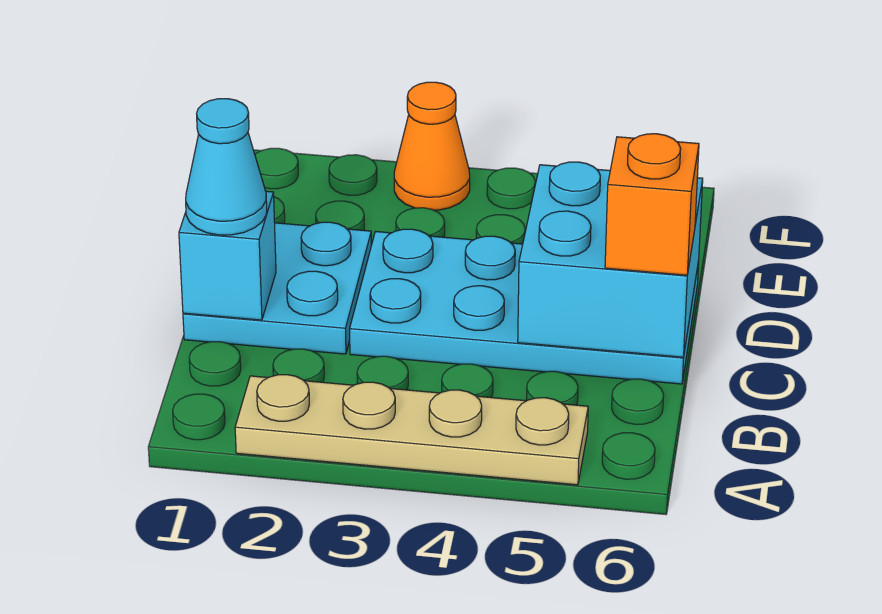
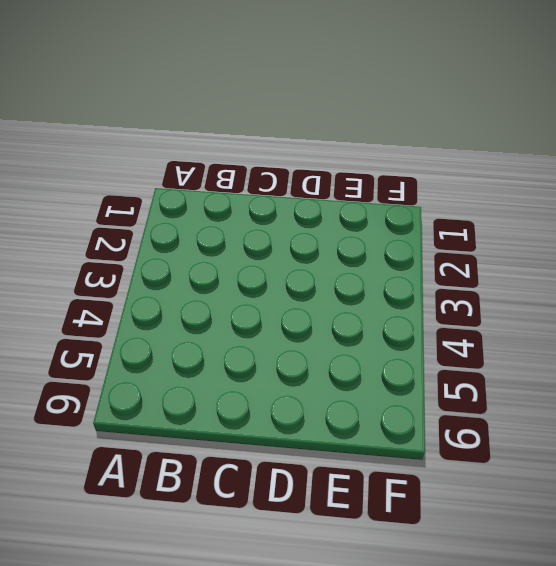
none -> tan 1x4 plate [235,375,588,485]
none -> cyan 2x2 plate [183,222,371,354]

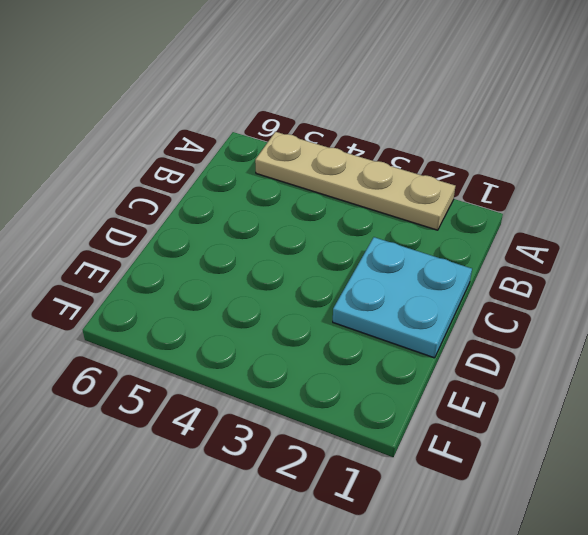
none -> cyan 2x4 plate [350,229,699,384]
none -> orange 1x1 cone [394,82,470,210]

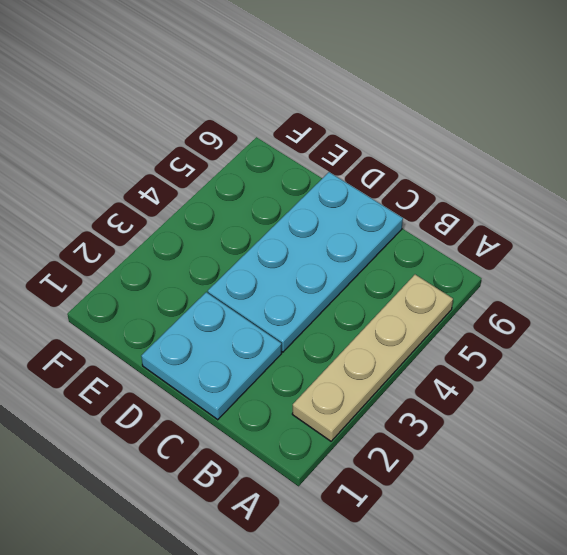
none -> orange 1x1 cone [394,82,470,210]
none -> cyan 1x1 brick [179,191,276,320]

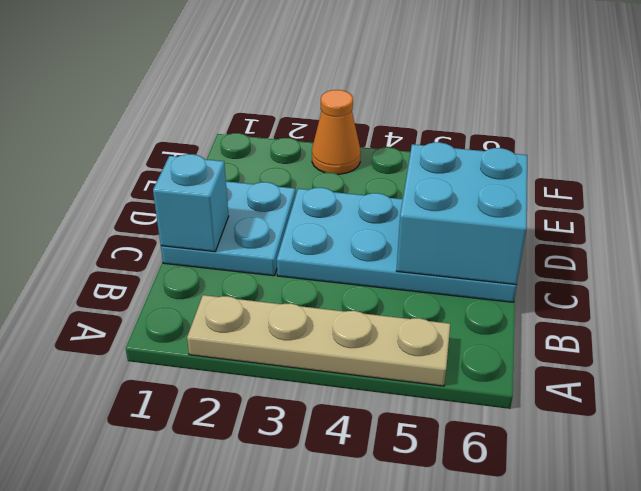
none -> cyan 1x1 cone [186,99,267,235]
none -> orange 1x1 brick [605,134,699,275]

